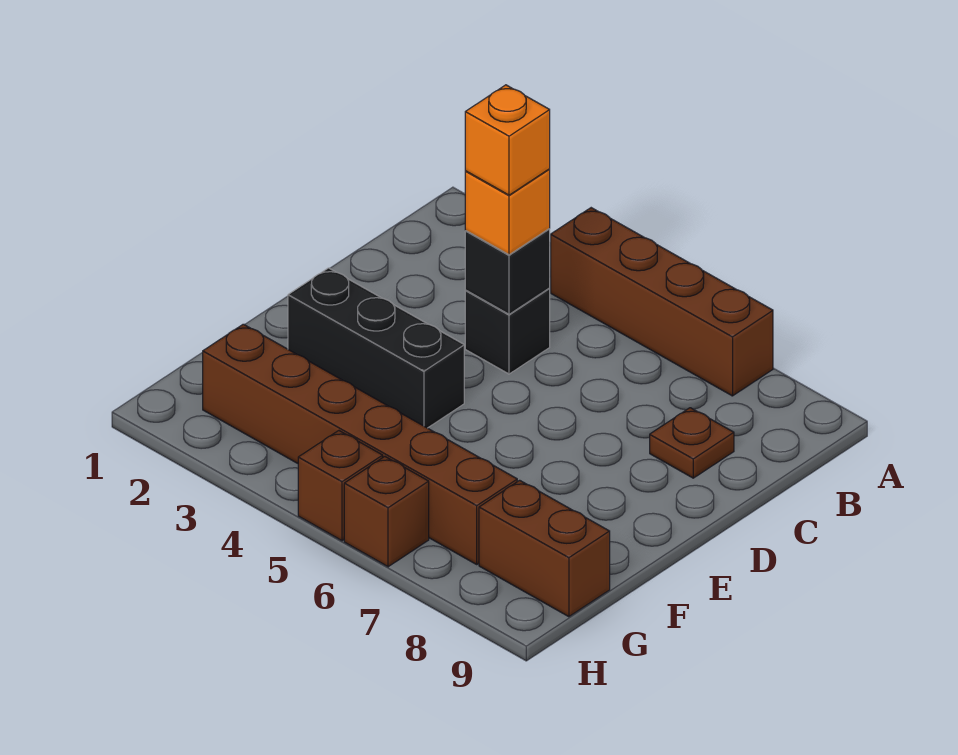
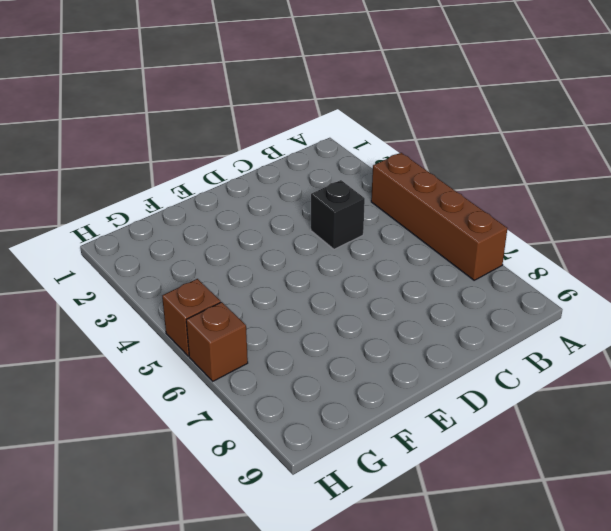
none -> brown 1x1 plate [650,408,734,478]
none -> black 1x3 brick [288,268,464,428]

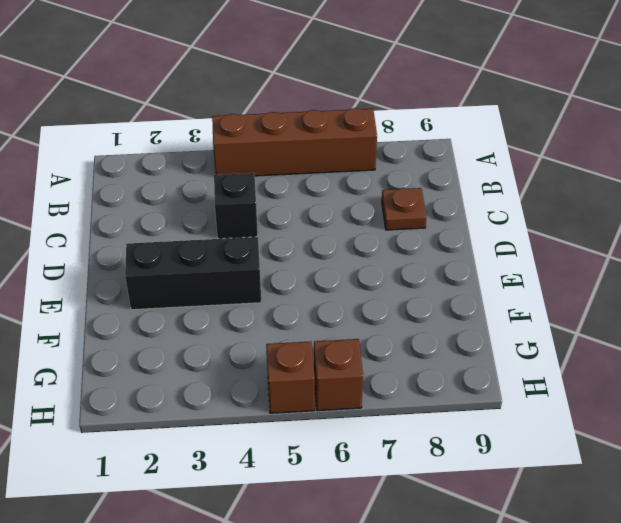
none -> brown 1x6 brick [203,324,517,564]
none -> brown 1x2 brick [479,480,610,617]

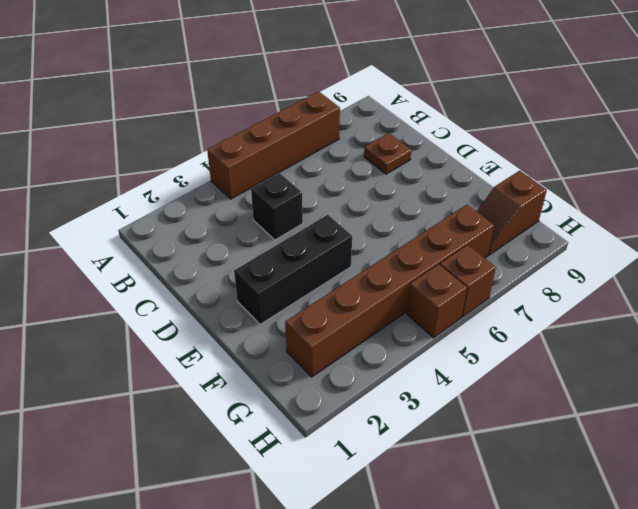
brown 1x2 slope [477,171,547,255] -> brown 1x2 brick [479,480,610,617]
none -> black 1x1 brick [465,229,550,314]
none -> orange 1x1 brick [465,169,550,255]

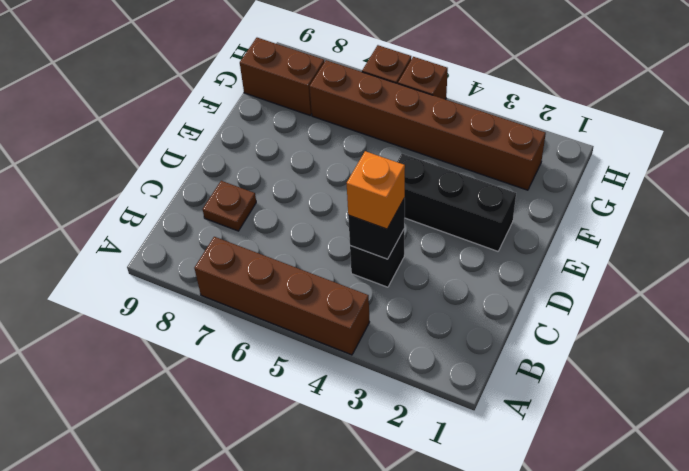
none -> orange 1x1 brick [465,85,550,195]

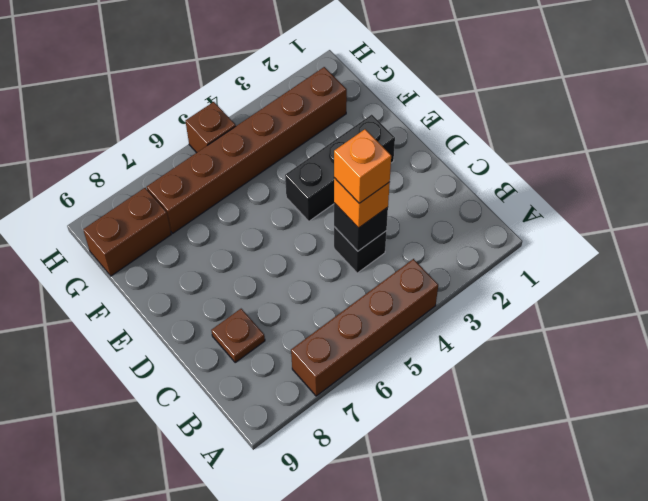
none -> brown 1x1 brick [344,457,429,567]

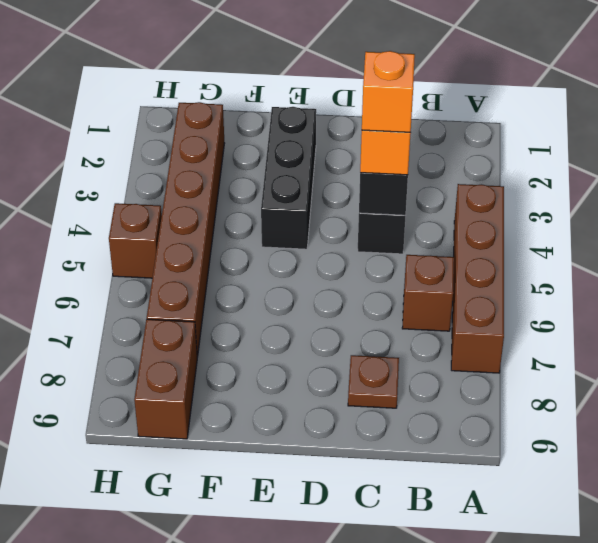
brown 1x1 brick [402,255,454,331] -> brown 1x1 brick moved to [344,457,429,567]

